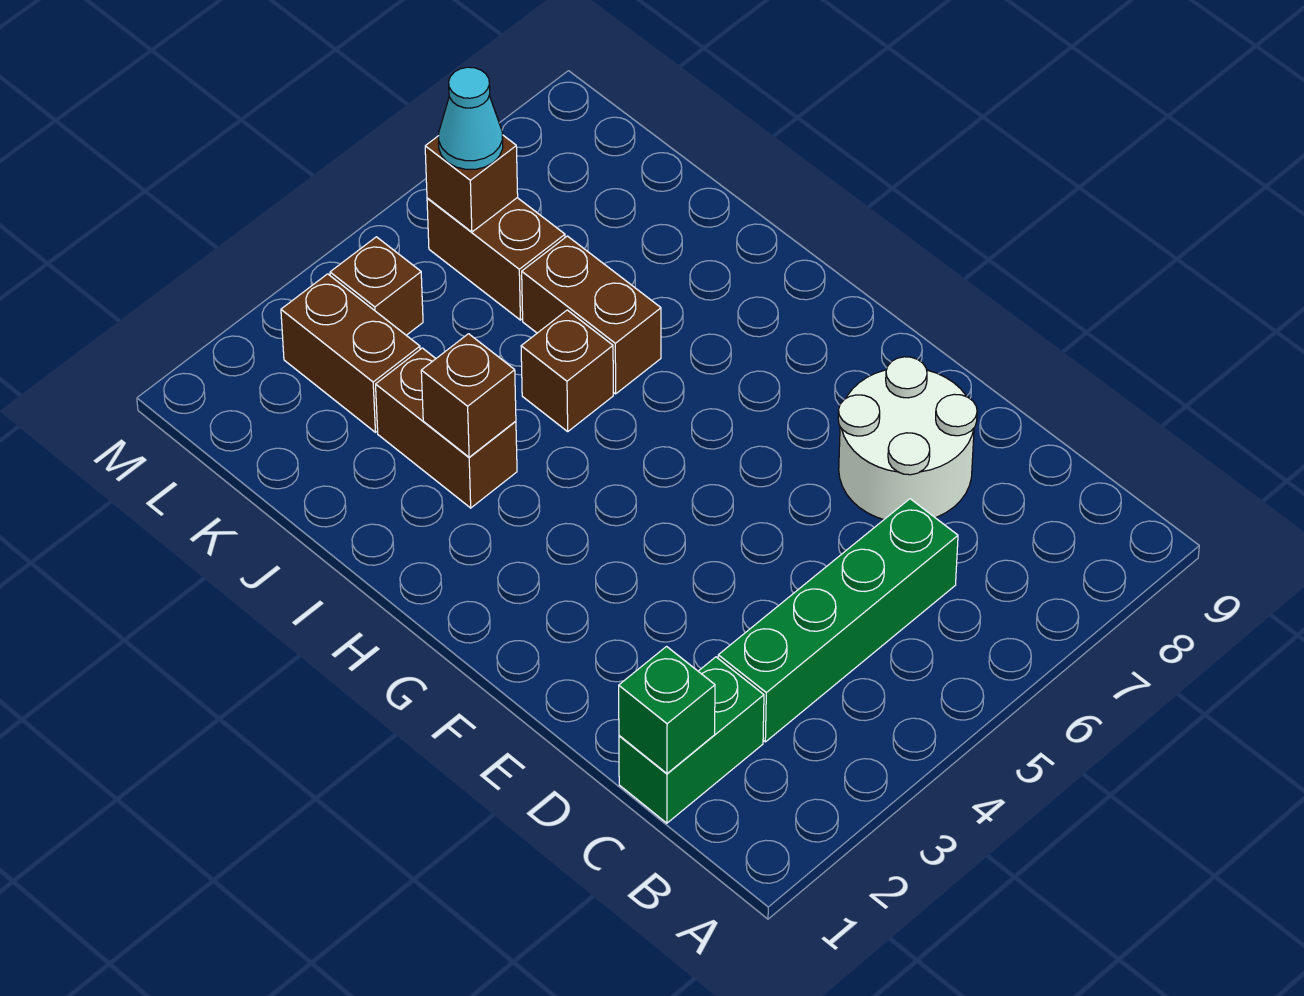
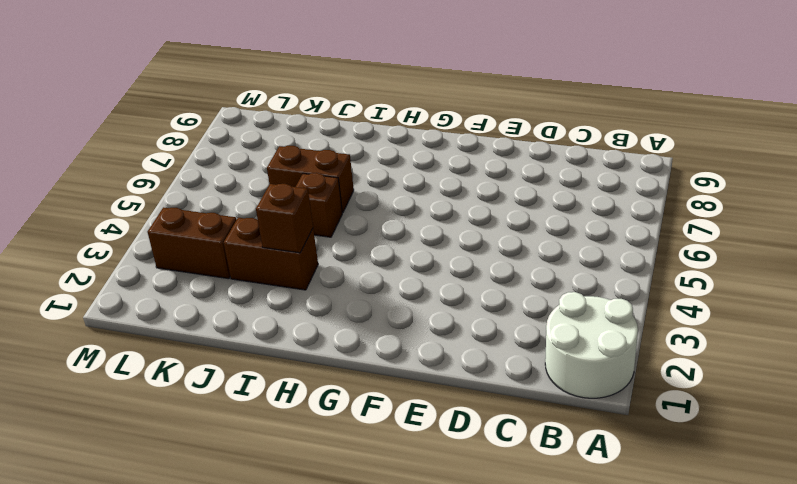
white 2x2 round brick [545,292,638,398] -> white 2x2 round brick moved to [838,357,977,519]
none -> green 1x2 brick [619,657,764,823]
none -> green 1x4 brick [718,499,958,742]
none -> brown 1x2 brick [427,198,565,320]

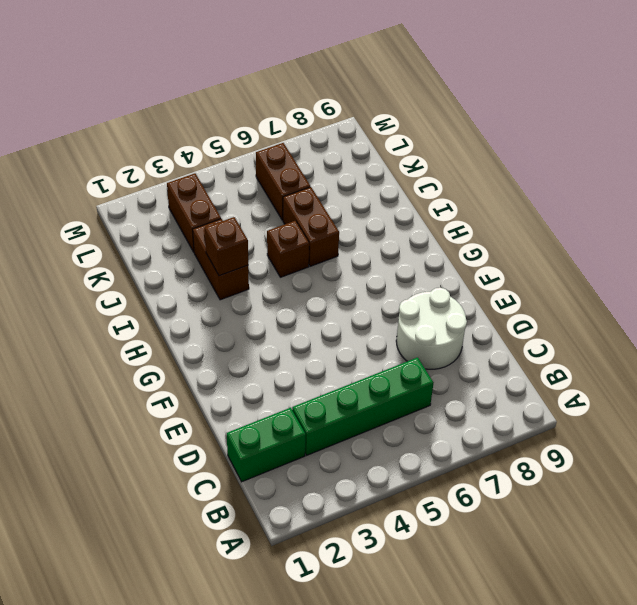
none -> brown 1x1 brick [330,237,423,335]
none -> green 1x1 brick [619,647,715,773]
none -> brown 1x1 brick [425,136,518,232]

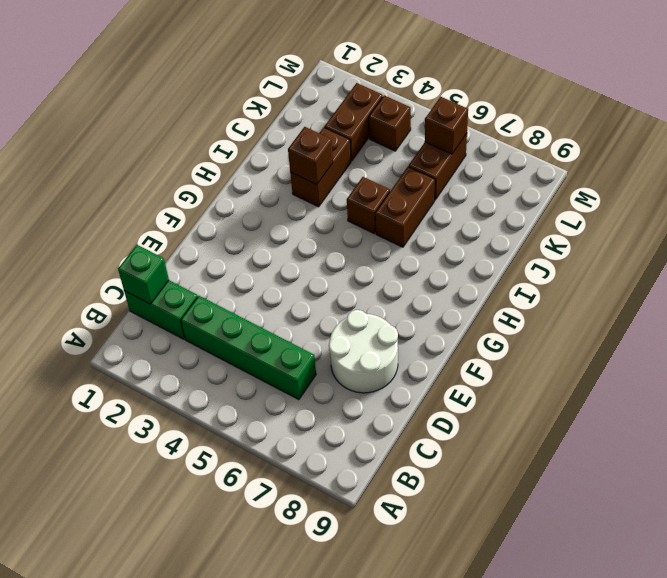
none -> cyan 1x1 cone [439,67,503,169]

